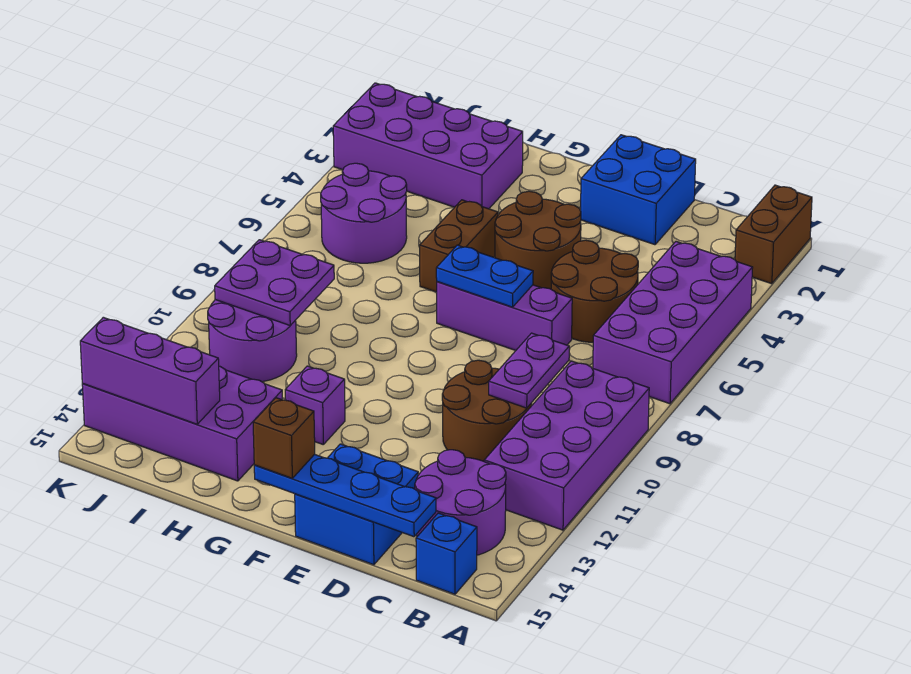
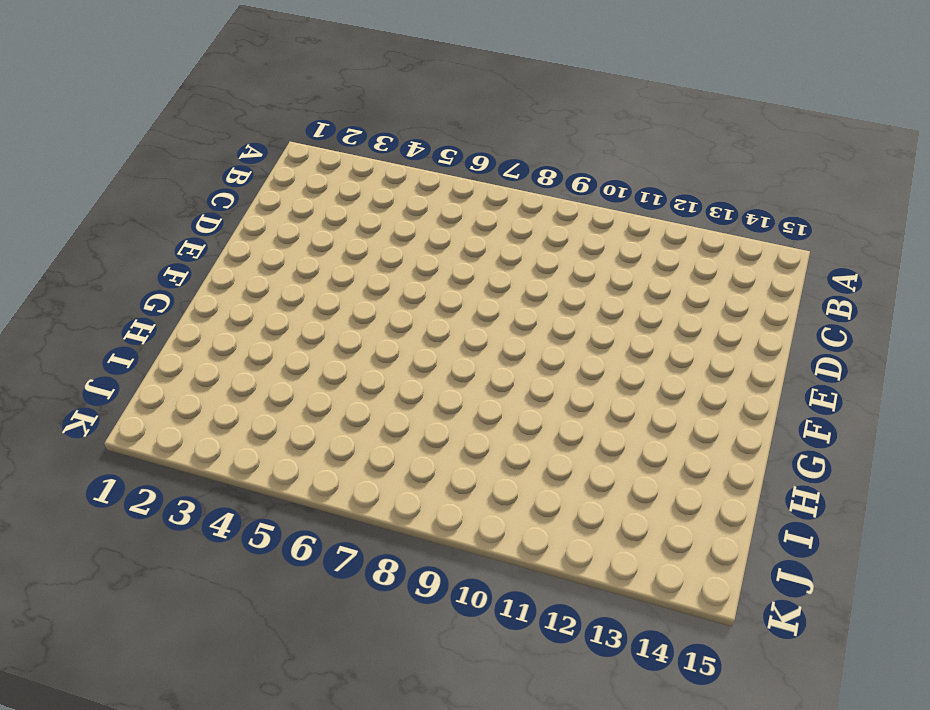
none -> brown 1x2 brick [735,185,812,284]
none -> purple 2x4 brick [593,242,753,404]
none -> purple 2x4 brick [484,361,649,530]

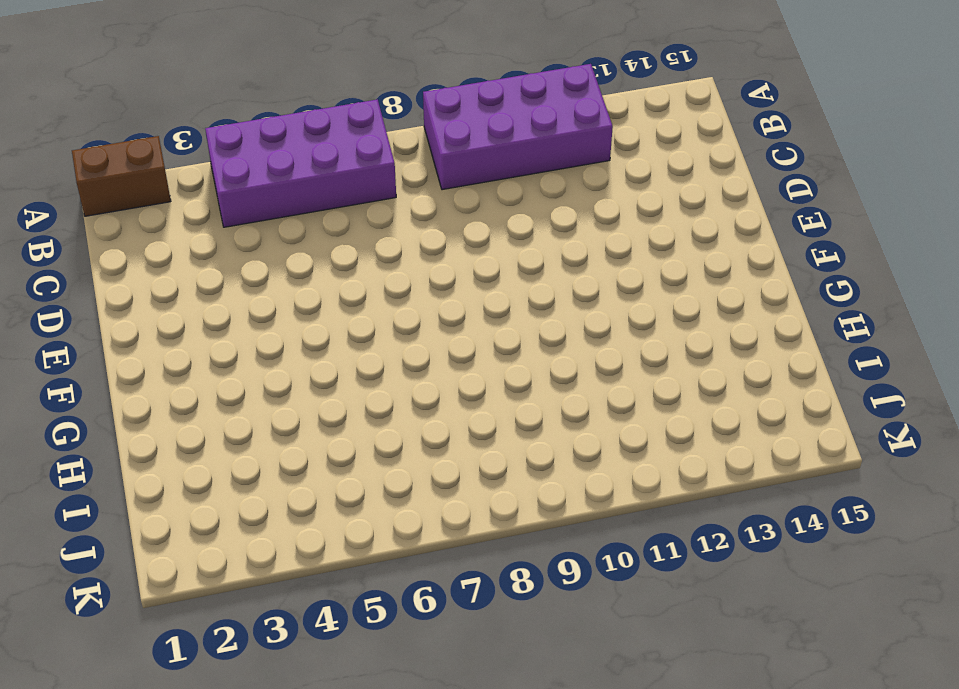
none -> purple 2x2 round brick [415,450,506,555]
none -> blue 1x1 brick [416,513,477,594]
none -> brown 2x2 round brick [551,240,638,342]

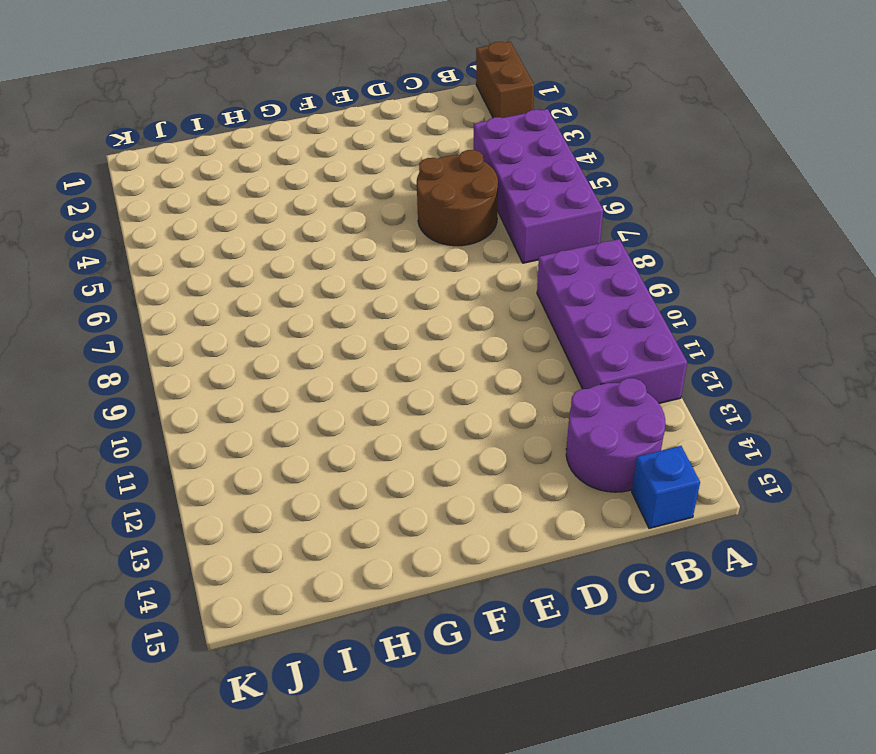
none -> brown 2x2 round brick [442,360,532,461]
none -> blue 2x2 brick [581,135,696,245]
none -> purple 1x3 brick [437,282,572,350]

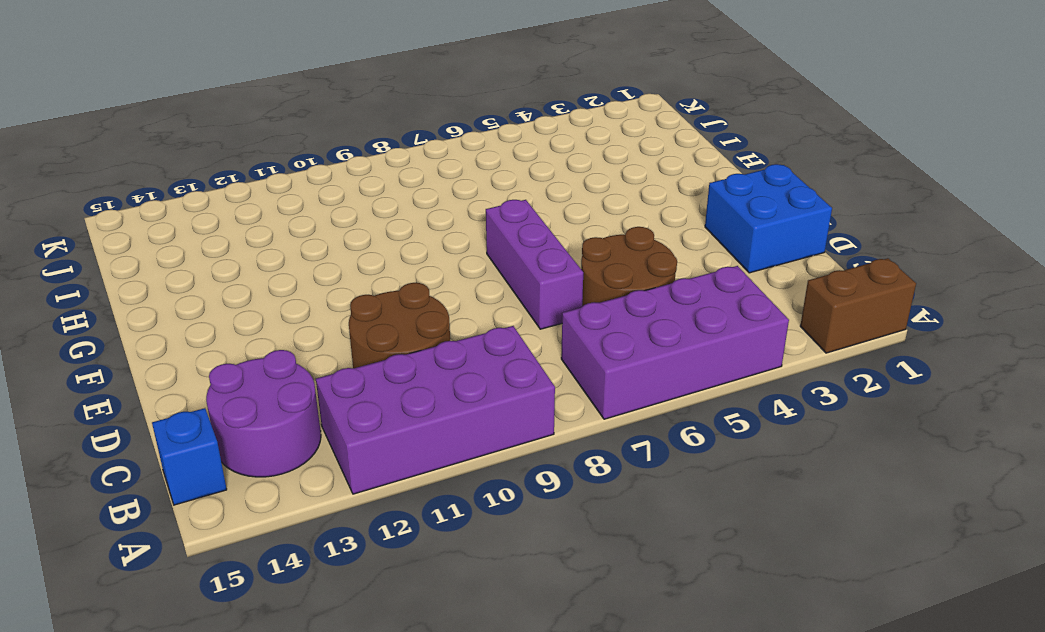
none -> blue 2x2 brick [295,444,418,565]
none -> brown 2x2 round brick [495,191,581,289]
none -> brown 1x2 brick [420,200,498,292]

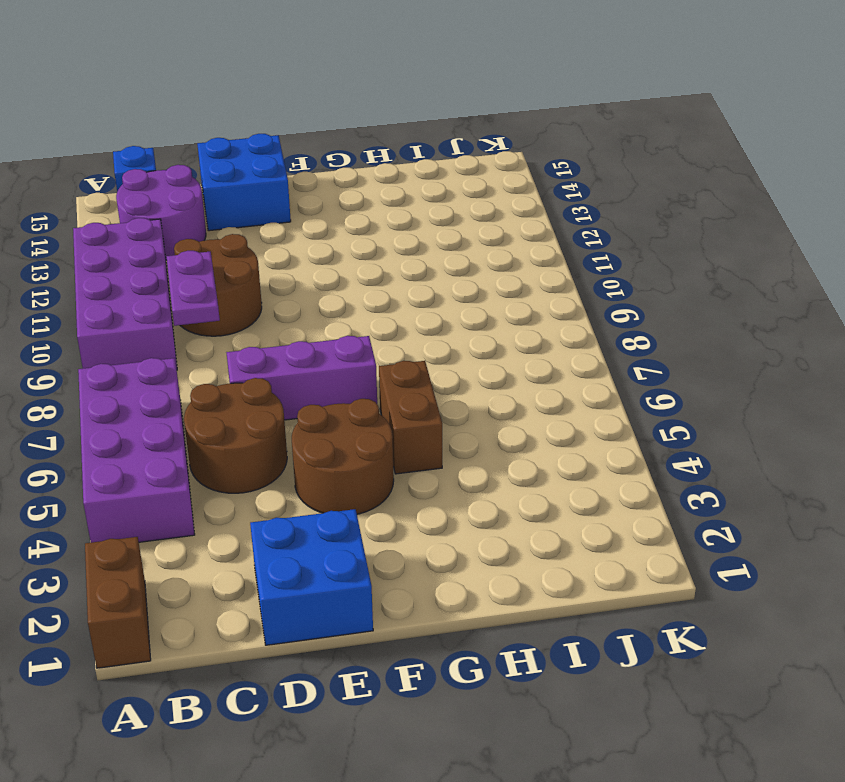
none -> purple 1x1 brick [285,366,345,444]
none -> purple 2x4 brick [333,83,523,209]
none -> purple 2x4 brick [82,366,283,481]

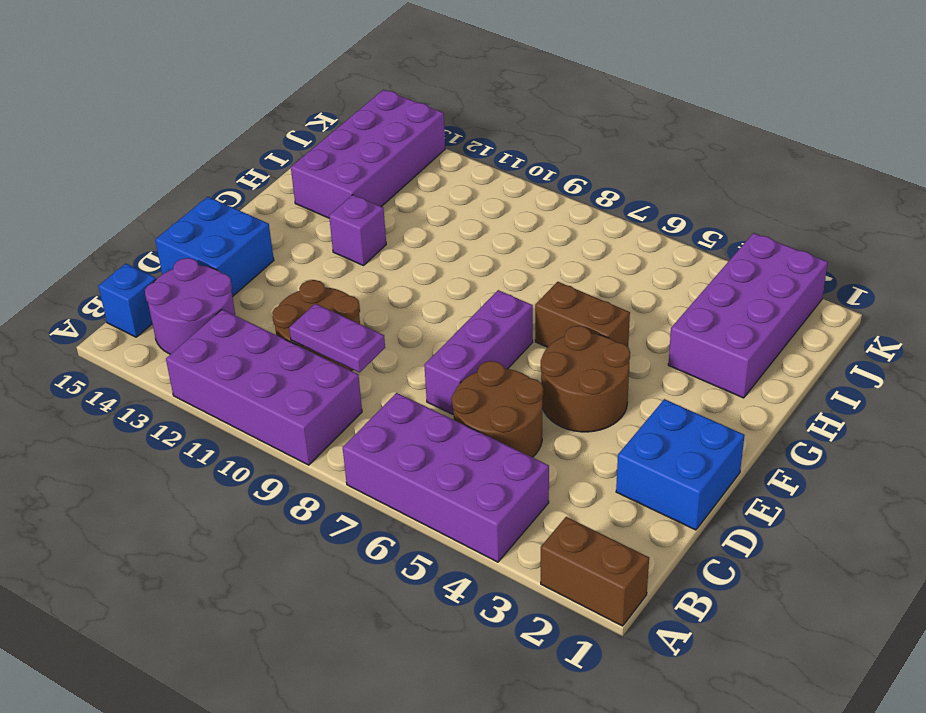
none -> purple 2x2 round brick [321,163,407,263]
none -> purple 2x2 round brick [208,300,297,382]
none -> blue 1x4 plate [254,454,436,537]

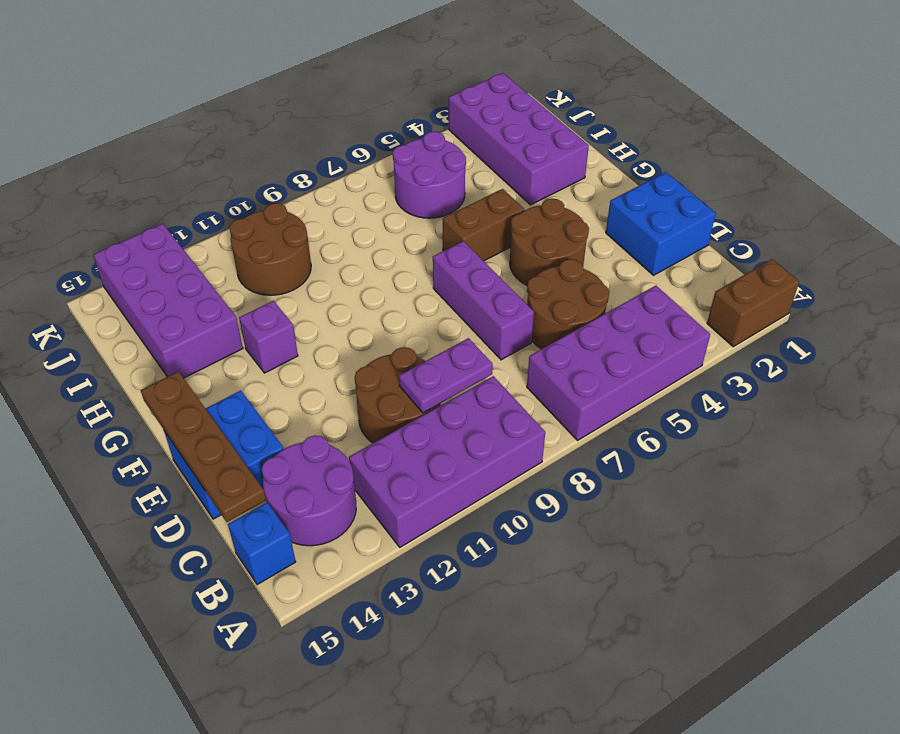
brown 1x4 plate [141,371,266,522] -> blue 1x4 plate [254,454,436,537]
brown 2x2 round brick [229,203,311,295] -> purple 2x2 round brick [208,300,297,382]
none -> blue 1x2 plate [436,245,533,307]
none -> purple 2x2 plate [215,240,334,325]
none -> purple 1x3 brick [80,317,220,424]

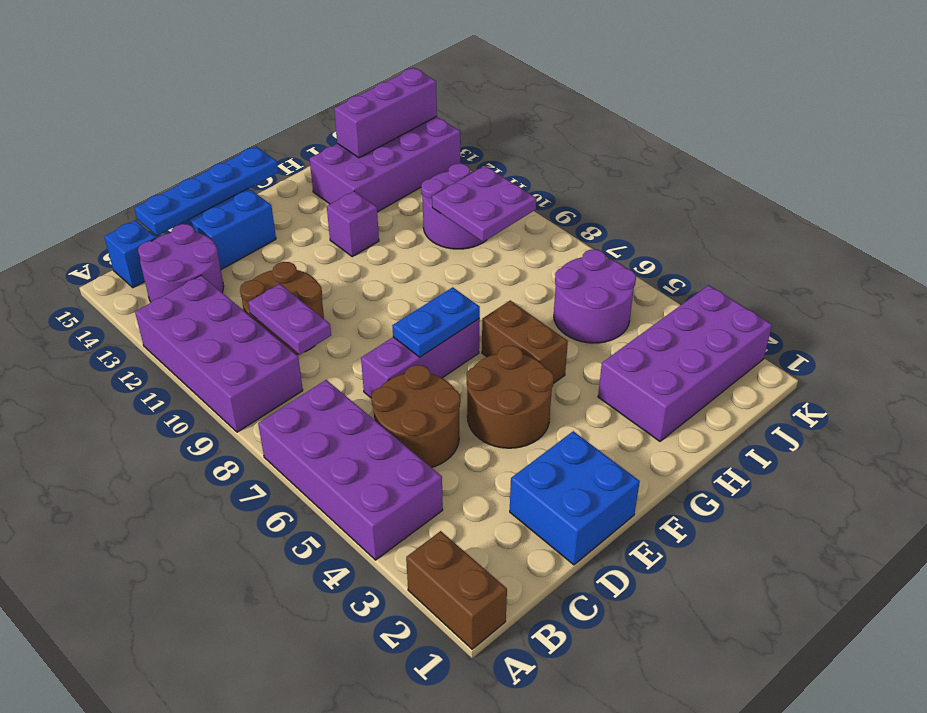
none -> brown 1x1 brick [253,398,315,478]

